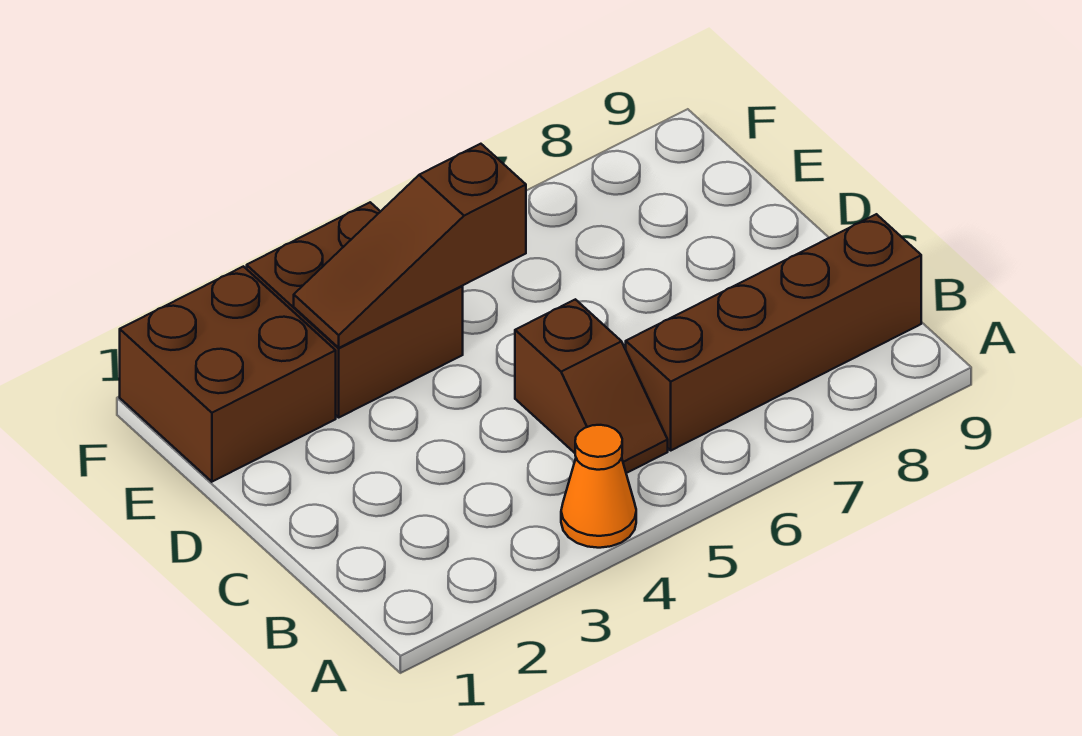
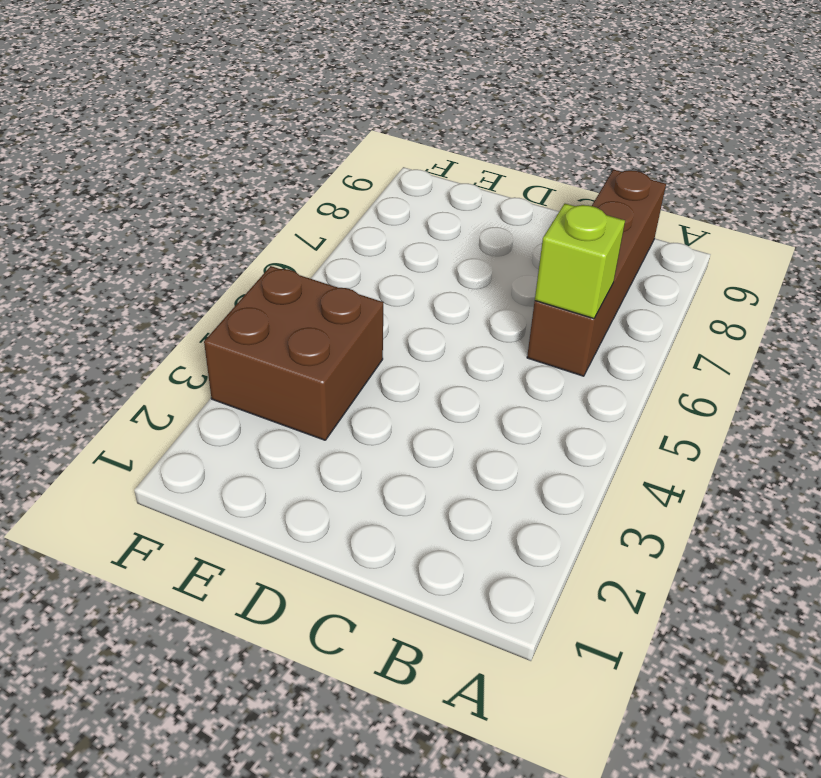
lime 1x1 brick [535,204,625,319] -> none
none -> orange 1x1 cone [561,425,636,548]
none -> brown 1x2 slope [515,299,668,473]

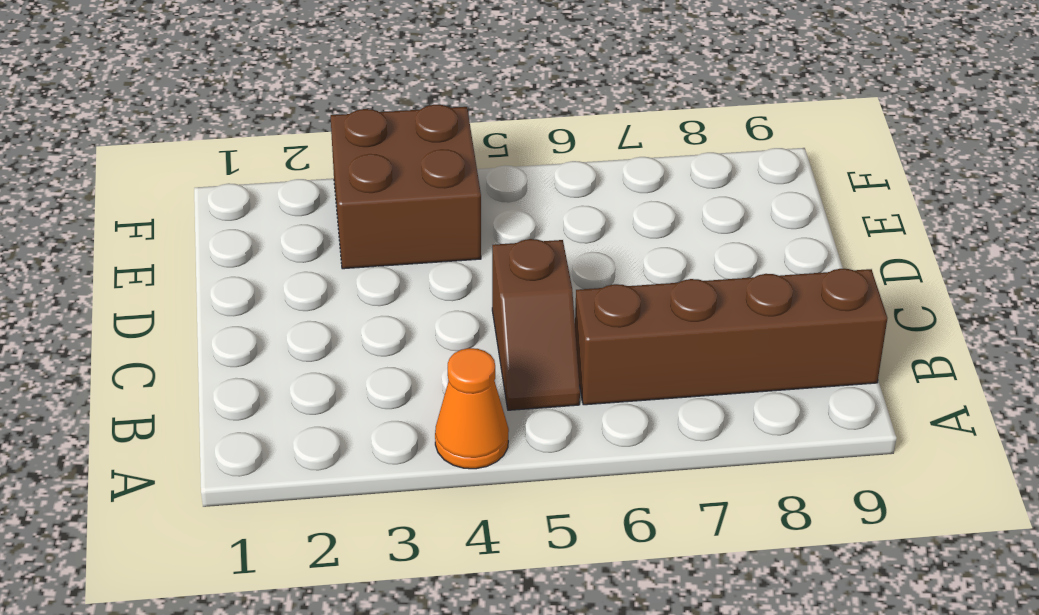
none -> brown 2x2 brick [120,266,336,482]
none -> brown 1x3 slope [294,144,526,348]

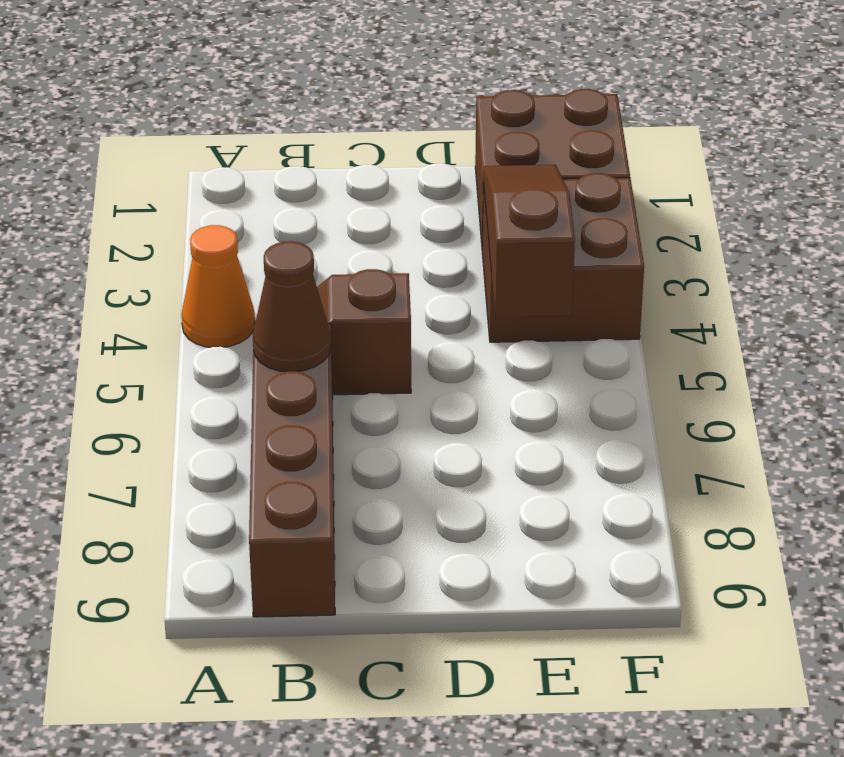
brown 1x1 cone [253,241,331,372] -> none

